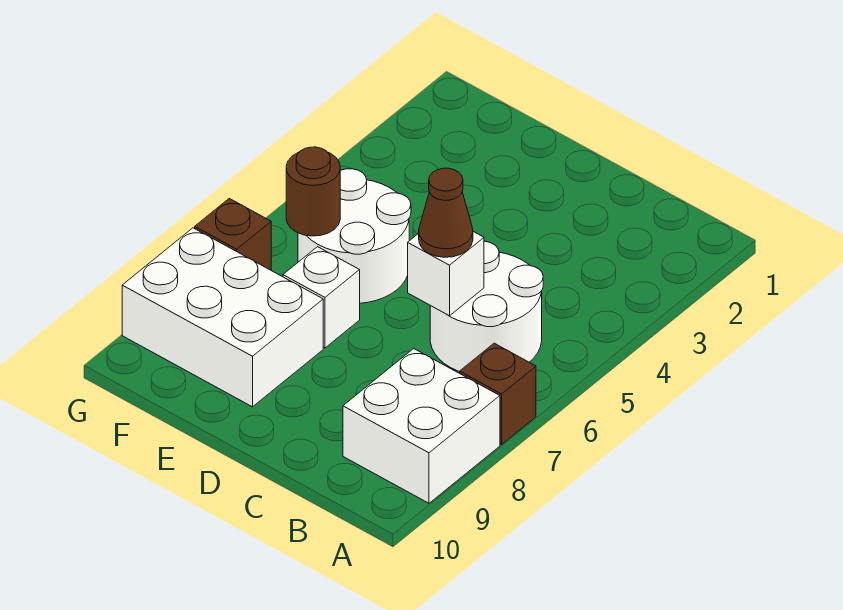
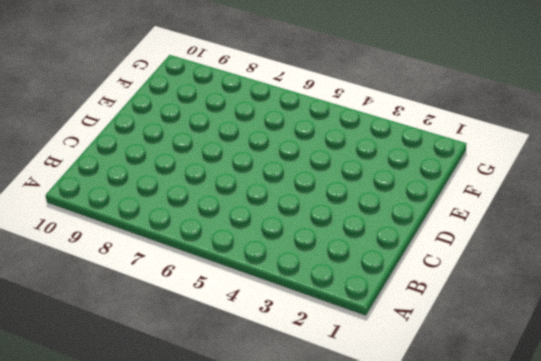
none -> brown 1x1 brick [460,343,536,445]
none -> white 2x2 brick [343,349,500,503]

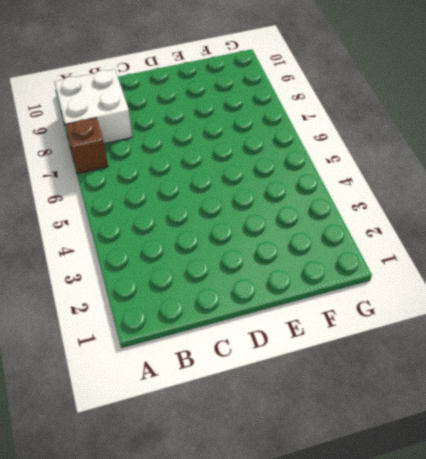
none -> white 2x2 round brick [430,241,543,372]
none -> white 2x2 round brick [298,169,411,303]

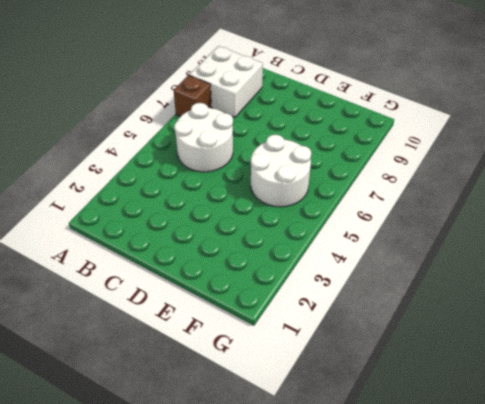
none -> white 1x1 brick [283,247,360,348]
none -> white 2x3 brick [122,228,323,407]

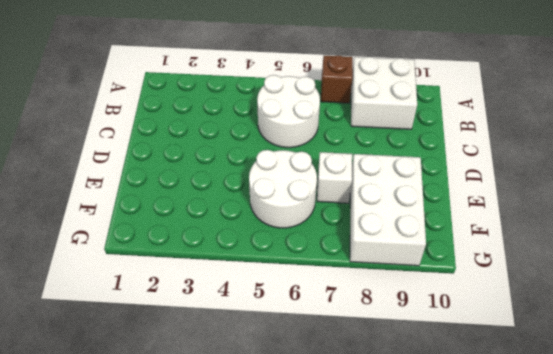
none -> brown 1x1 brick [195,199,271,270]
none -> white 1x1 brick [408,232,484,316]

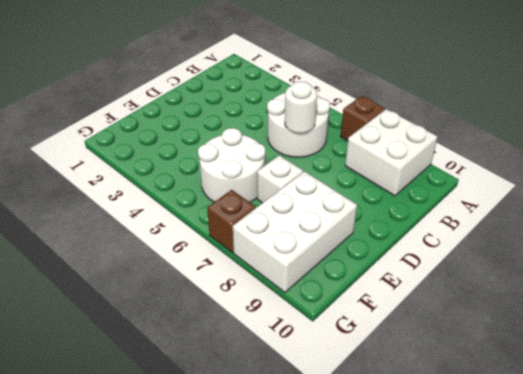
white 1x1 round brick [285,82,317,133] -> white 1x1 brick [408,232,484,316]
none -> brown 1x1 round brick [286,147,340,236]
none -> brown 1x1 cone [419,168,473,257]

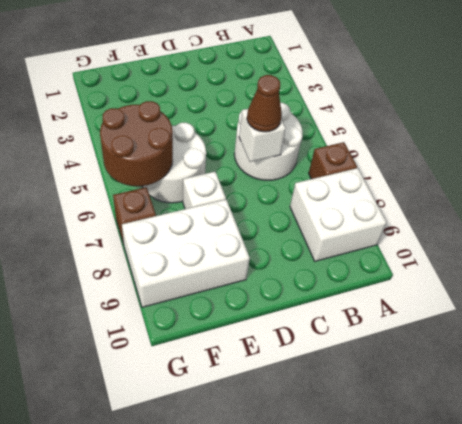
brown 2x2 round brick [100,101,173,186] -> brown 1x1 round brick [286,147,340,236]

